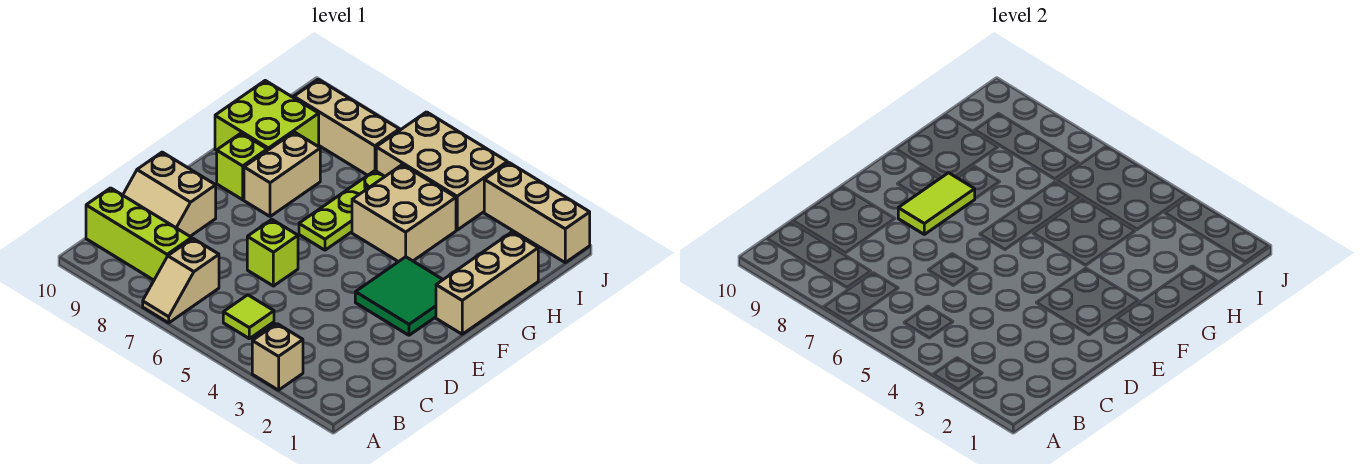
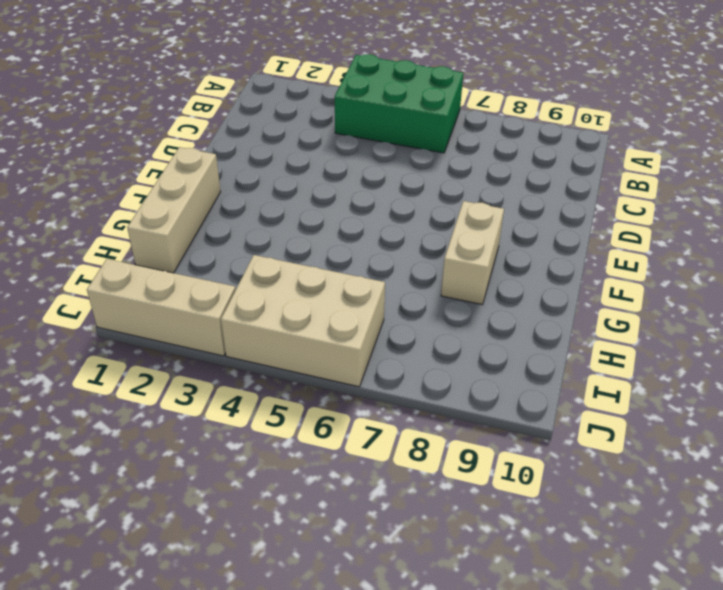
green 2x3 brick [335,54,463,153] -> lime 1x1 tile [223,295,274,339]
none -> tan 1x1 brick [252,324,303,390]
none -> tan 1x2 slope [143,239,219,323]
none -> lime 1x3 brick [86,188,192,280]

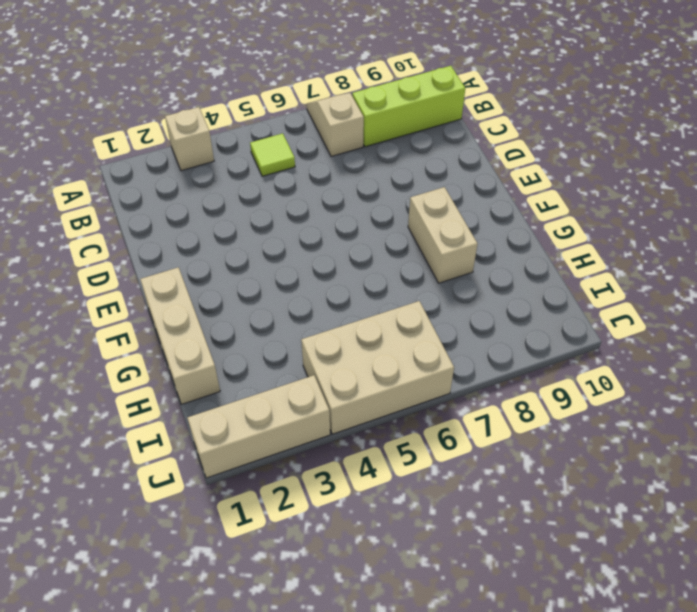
none -> tan 2x2 slope [123,152,216,236]
none -> lime 1x1 brick [247,220,298,286]
none -> green 2x2 tile [355,257,443,335]

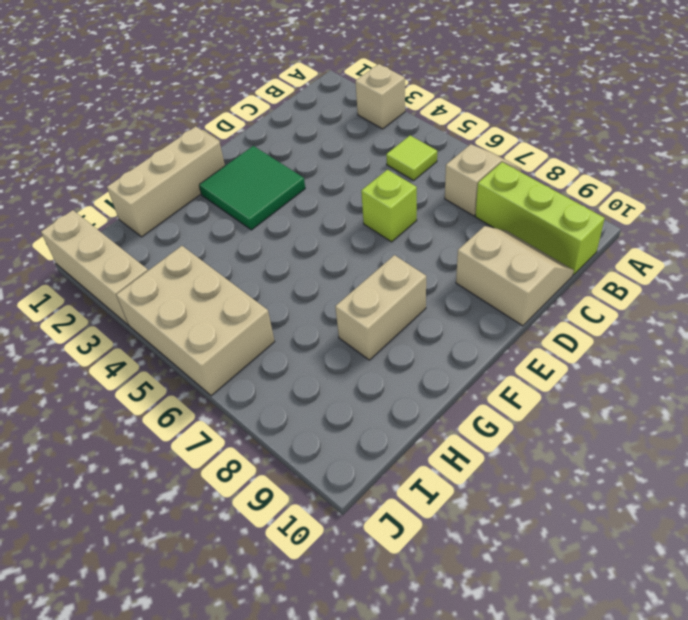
none -> lime 1x3 plate [299,171,384,250]
none -> lime 1x1 brick [217,133,267,200]
none -> tan 2x2 brick [352,165,456,262]

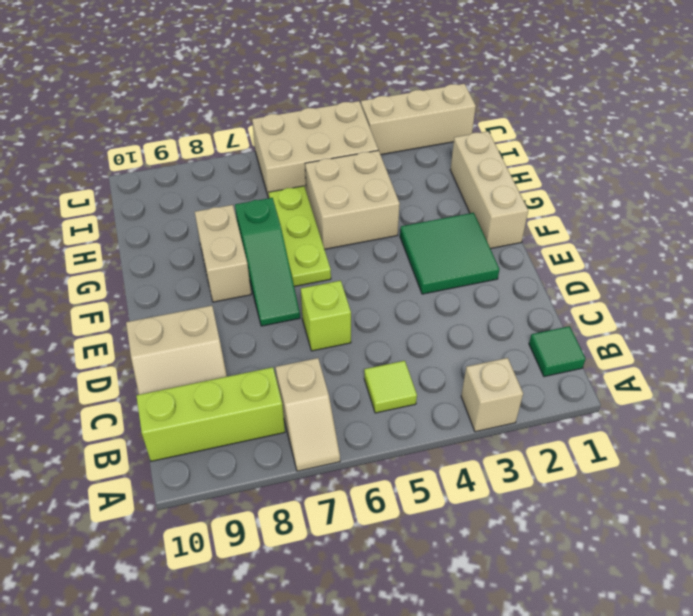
green 1x1 tile [529,326,585,377] -> none
green 1x3 slope [235,198,300,326] -> none
none -> lime 1x1 brick [217,133,267,200]
none -> lime 2x2 brick [215,81,319,150]
none -> tan 1x3 brick [294,79,399,175]

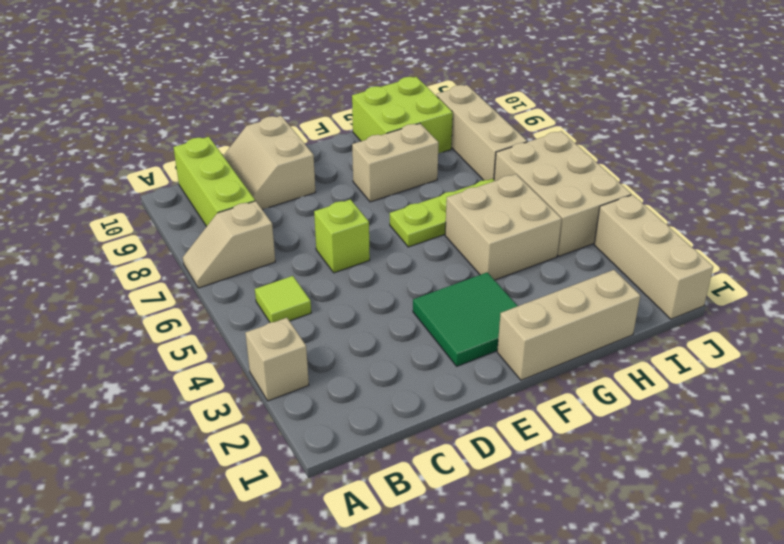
none -> lime 1x1 brick [217,133,267,200]
none -> lime 1x2 tile [898,173,975,234]

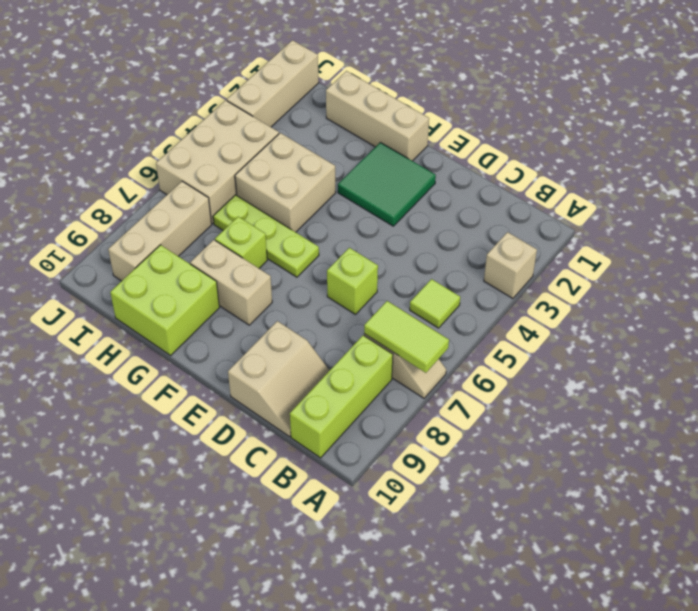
lime 1x2 tile [364,301,449,373] -> lime 1x2 tile moved to [898,173,975,234]
lime 1x1 brick [215,217,267,268] -> lime 1x1 brick moved to [217,133,267,200]

